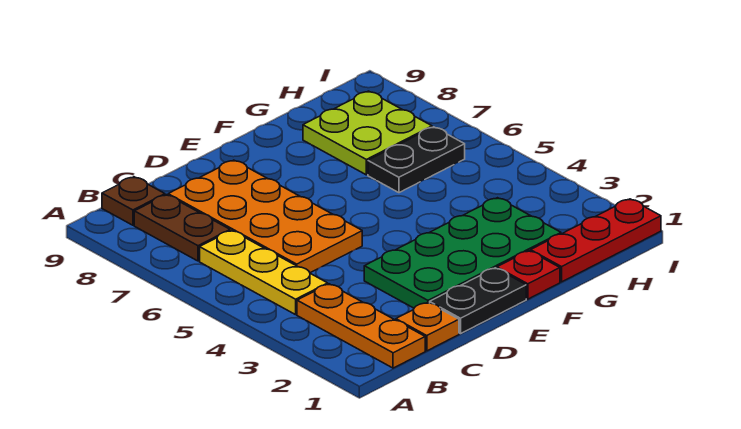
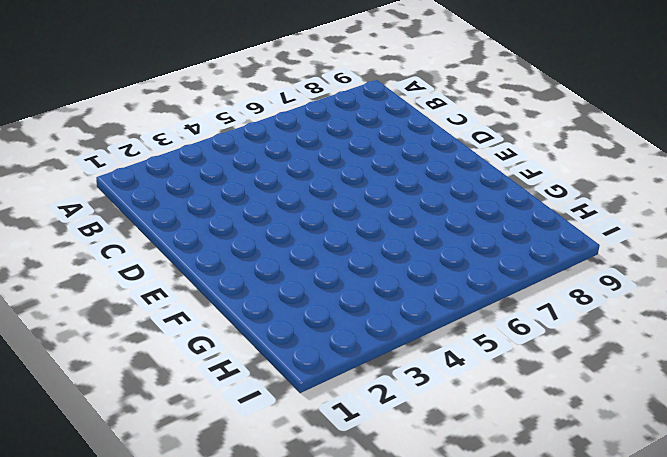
none -> orange 1x3 plate [297,284,425,368]
none -> yellow 1x3 plate [200,230,328,315]
none -> brown 1x2 plate [134,195,230,261]

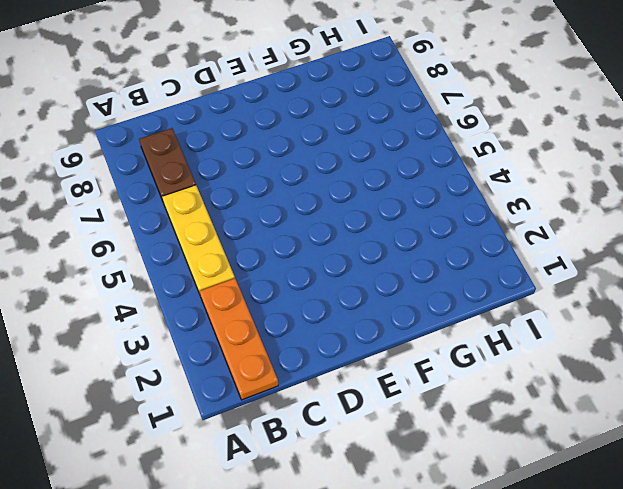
none -> brown 1x1 plate [102,177,165,225]
none -> orange 1x1 plate [396,302,459,351]
none -> orange 2x4 plate [168,160,362,273]

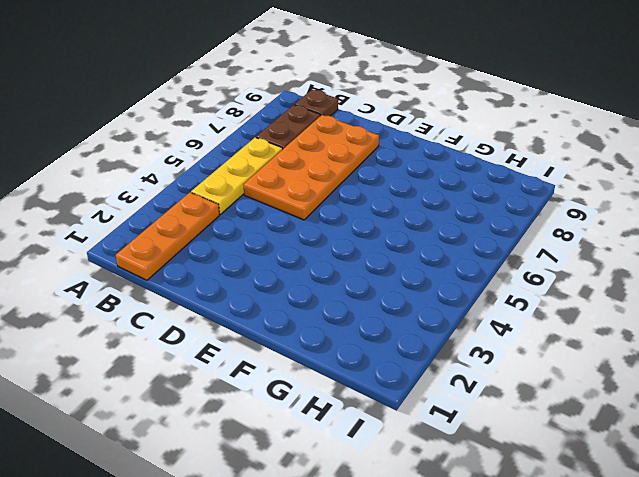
none -> orange 1x1 plate [396,302,459,351]
none -> black 1x2 plate [430,268,526,334]
none -> green 2x4 plate [364,198,561,308]

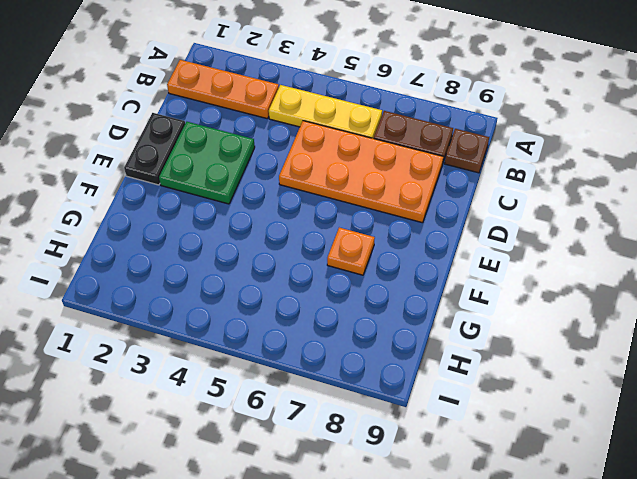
green 2x2 plate [159,122,255,204] -> green 2x4 plate [364,198,561,308]
orange 1x1 plate [327,228,375,275] -> orange 1x1 plate moved to [396,302,459,351]
none -> red 1x1 plate [497,251,560,299]
none -> red 1x3 plate [531,199,661,282]
none -> black 1x2 plate [368,127,465,193]

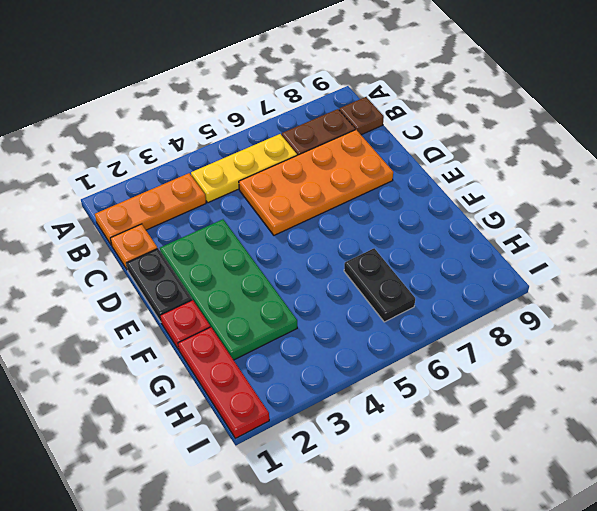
none -> lime 2x2 plate [303,91,432,175]

